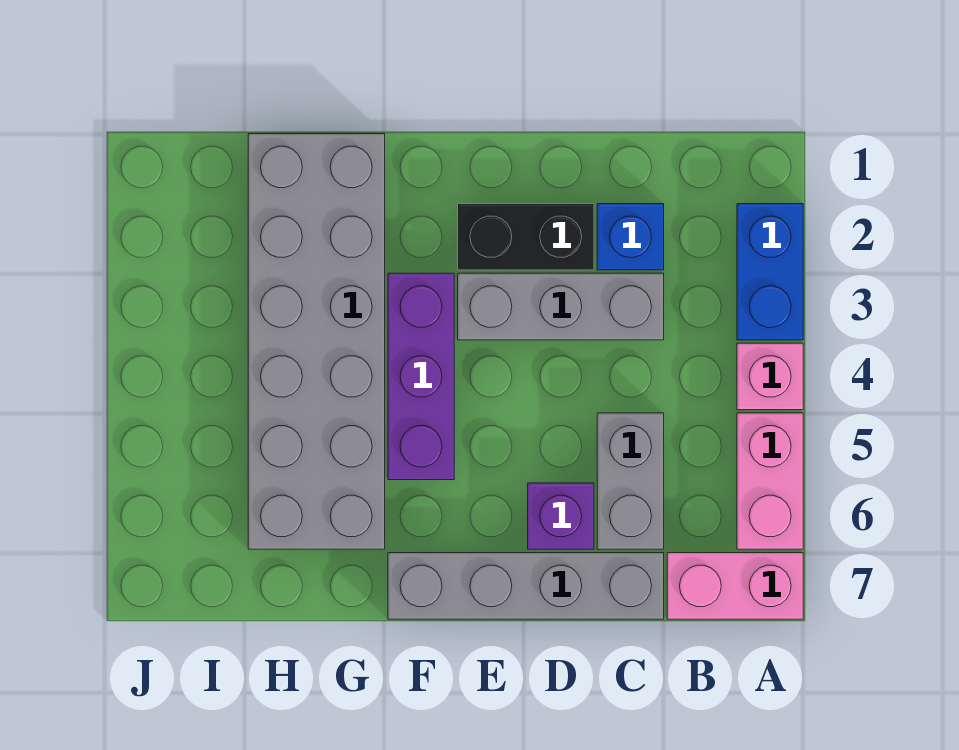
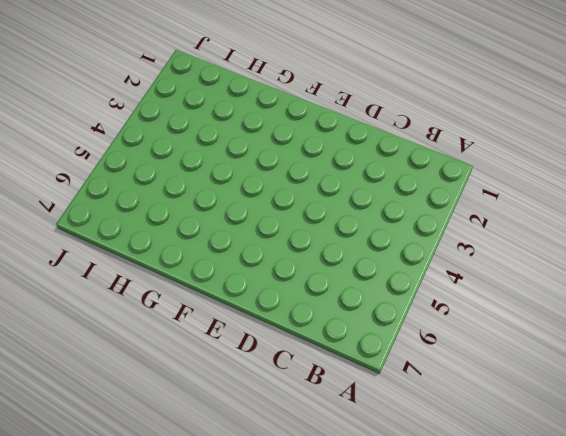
none -> blue 1x2 brick [737,204,803,340]
none -> pink 1x1 brick [737,343,803,410]
none -> pink 1x2 brick [737,413,803,549]

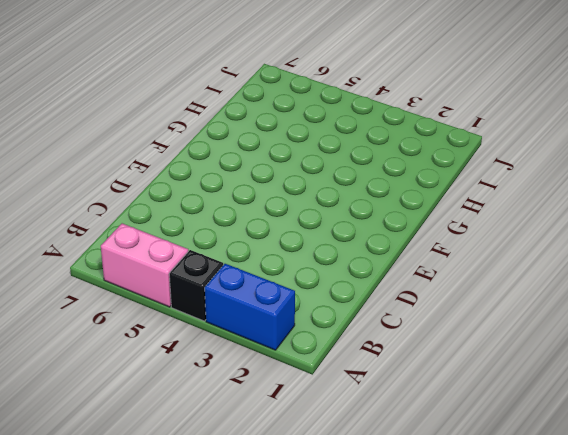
black 1x1 brick [169,250,223,321] -> pink 1x1 brick [737,343,803,410]
none -> pink 1x2 brick [667,553,803,619]
none -> blue 1x1 brick [597,204,664,270]
none -> grey 1x3 brick [458,273,664,340]

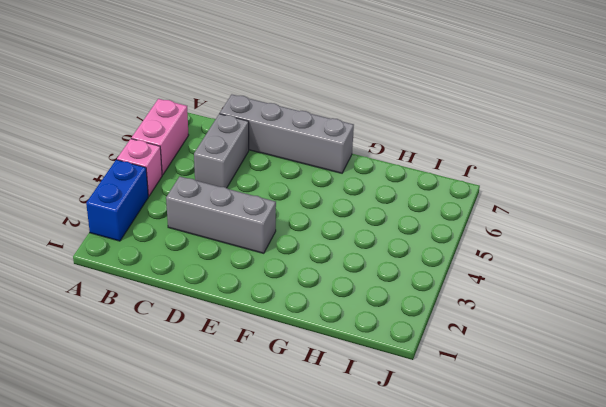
none -> pink 1x2 brick [667,553,803,619]
none -> blue 1x1 brick [597,204,664,270]
none -> black 1x2 brick [458,204,594,270]

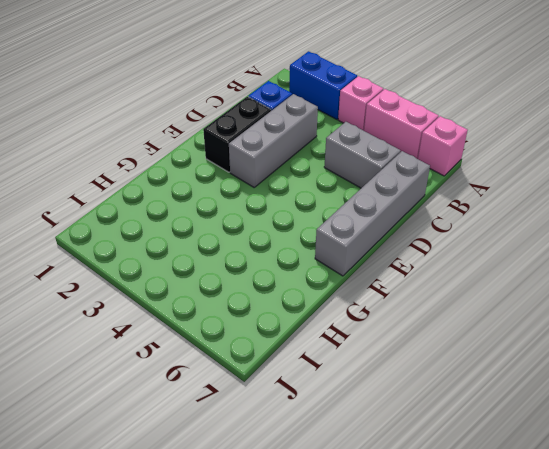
pink 1x1 brick [418,116,468,176] -> pink 1x2 brick [667,553,803,619]
none -> purple 1x1 brick [528,483,594,549]
none -> purple 1x3 brick [388,273,454,480]
none -> grey 2x6 brick [248,134,385,549]

